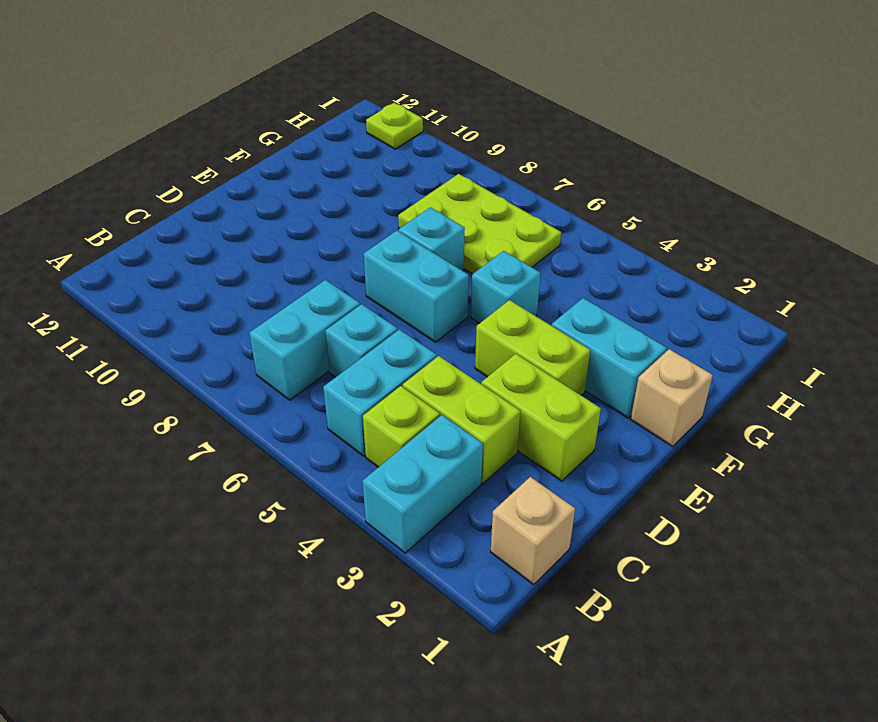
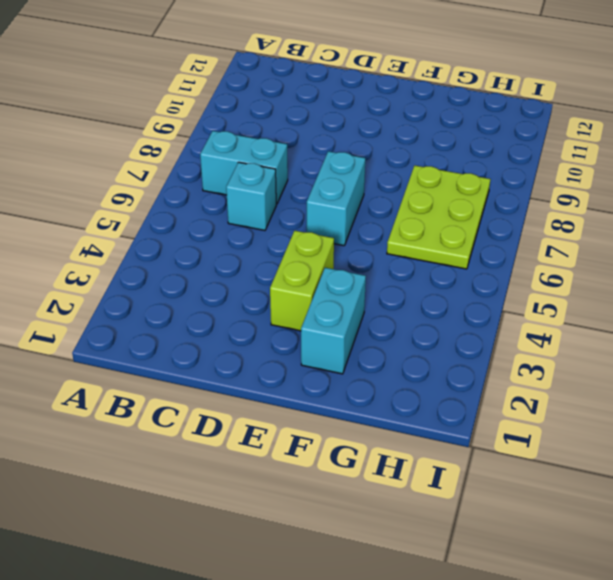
none -> cyan 1x2 brick [363,415,483,553]
none -> tan 1x1 brick [491,477,575,585]
none -> lime 1x1 brick [363,386,440,467]

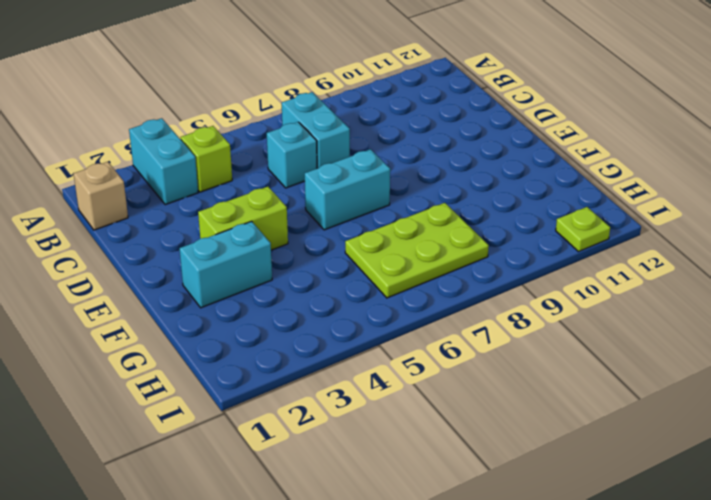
none -> cyan 1x2 brick [323,329,437,456]
none -> lime 1x2 brick [403,356,521,484]
none -> lime 1x2 brick [481,354,601,481]

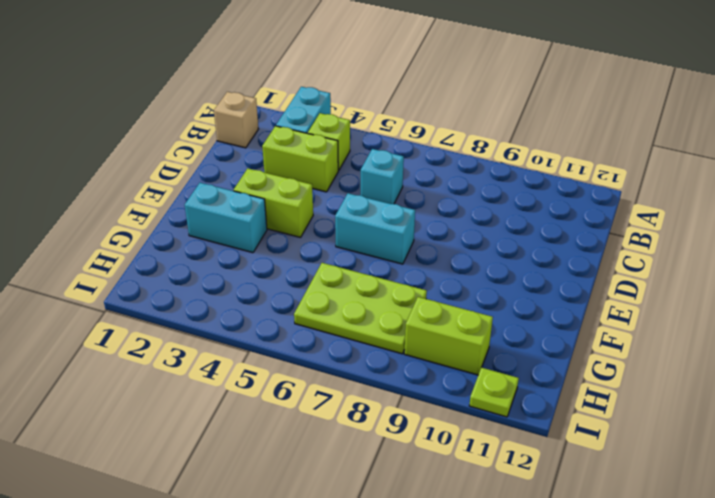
lime 1x2 brick [404,297,493,375] -> lime 1x2 brick moved to [481,354,601,481]
none -> cyan 1x2 brick [323,329,437,456]
none -> cyan 1x2 brick [249,280,360,400]
none -> tan 1x1 brick [631,349,713,446]

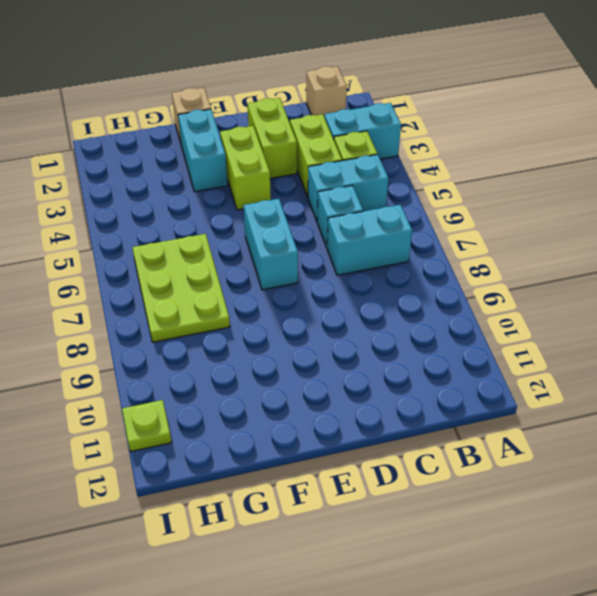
none -> cyan 1x1 brick [471,251,541,323]
none -> cyan 1x1 brick [399,207,465,271]

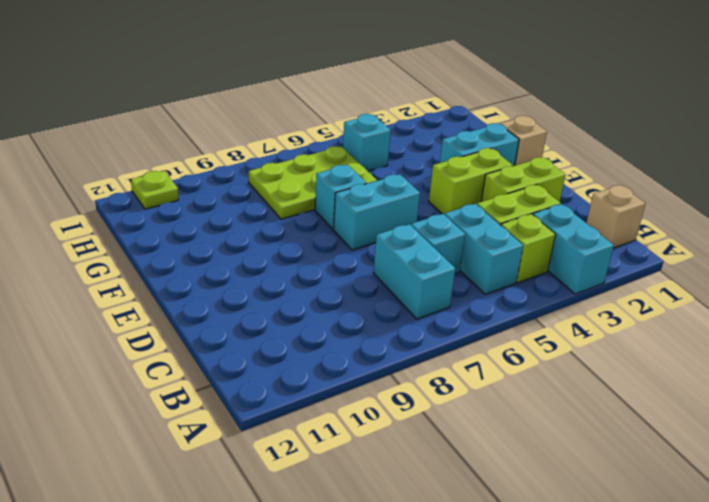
cyan 1x1 brick [343,114,391,171] -> cyan 1x1 brick moved to [471,251,541,323]

